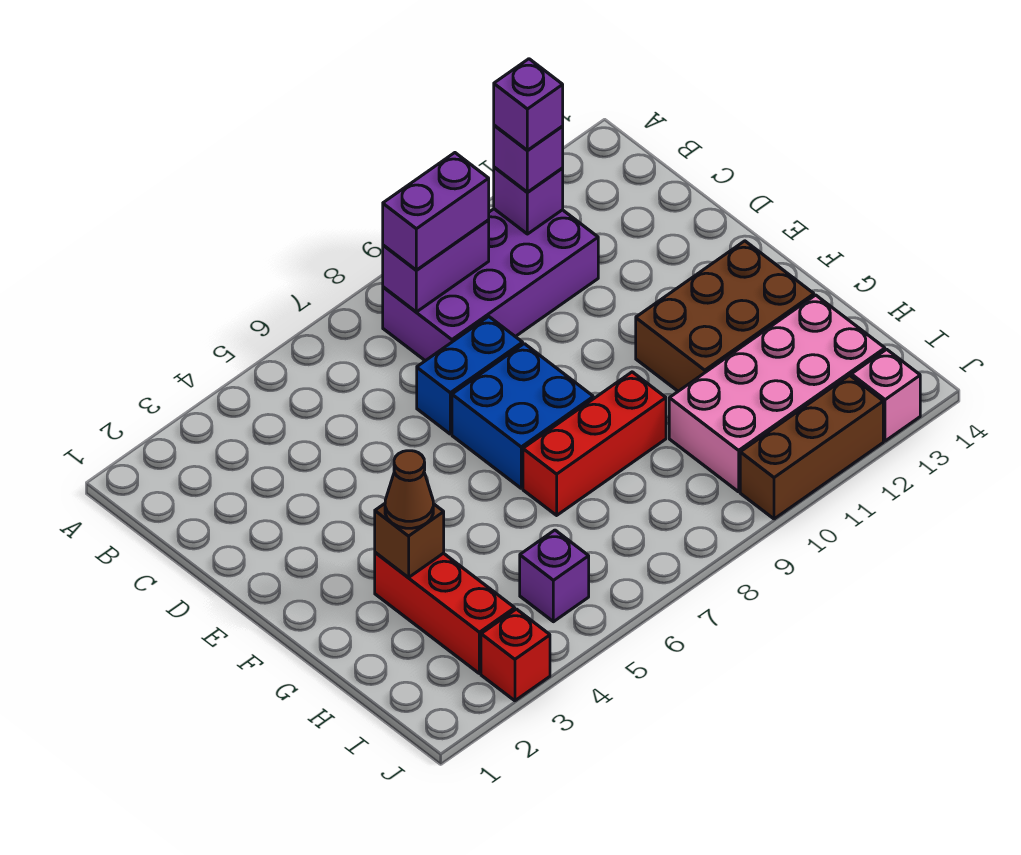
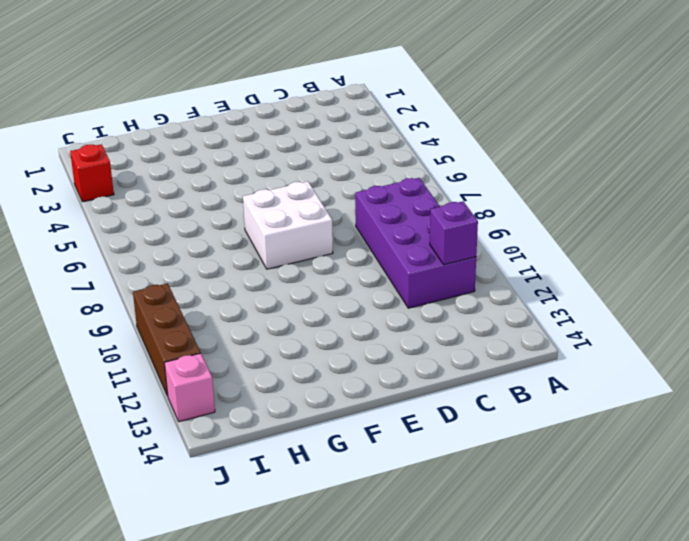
white 2x2 brick [243,181,333,269] -> blue 2x2 brick [452,344,593,488]
none -> blue 1x2 brick [417,317,523,434]
none -> brown 2x3 brick [636,241,814,391]
none -> red 1x3 brick [375,552,515,674]

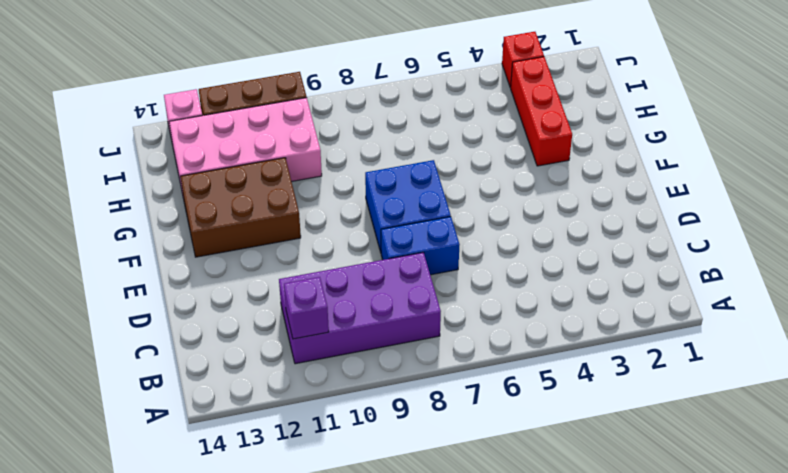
none -> red 1x3 brick [523,372,666,515]
none -> purple 1x1 brick [520,530,589,622]
none -> purple 1x2 brick [383,220,489,312]

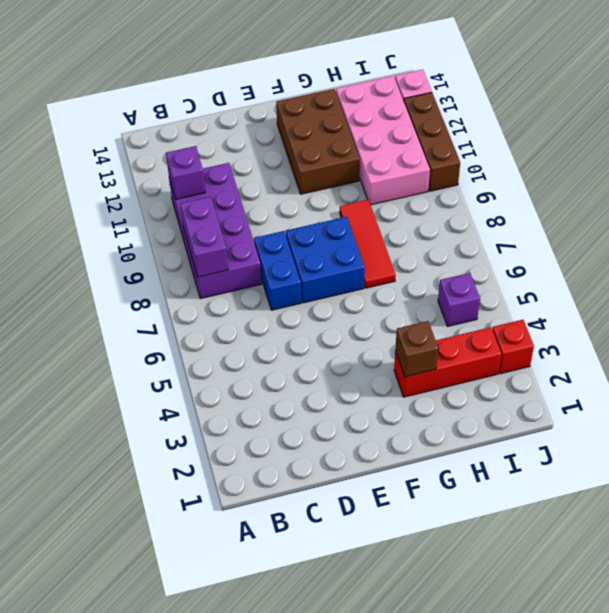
red 1x3 tile [340,200,396,288] -> red 1x3 brick [523,372,666,515]
none -> purple 1x2 brick [383,153,489,270]
none -> purple 1x1 brick [494,125,563,192]
none -> brown 1x1 cone [385,451,433,528]

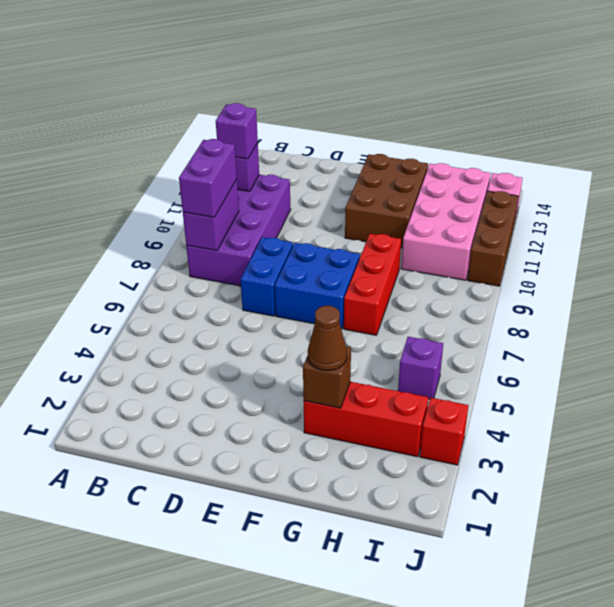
none -> purple 1x1 brick [494,59,563,151]

